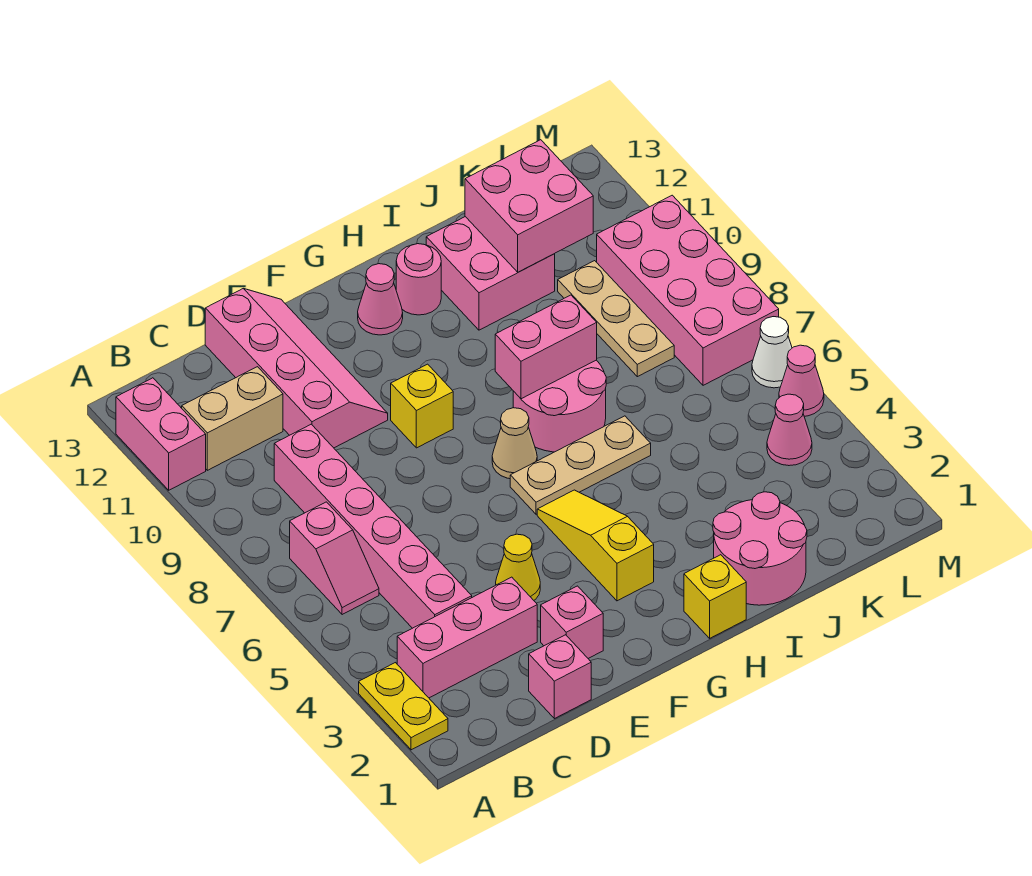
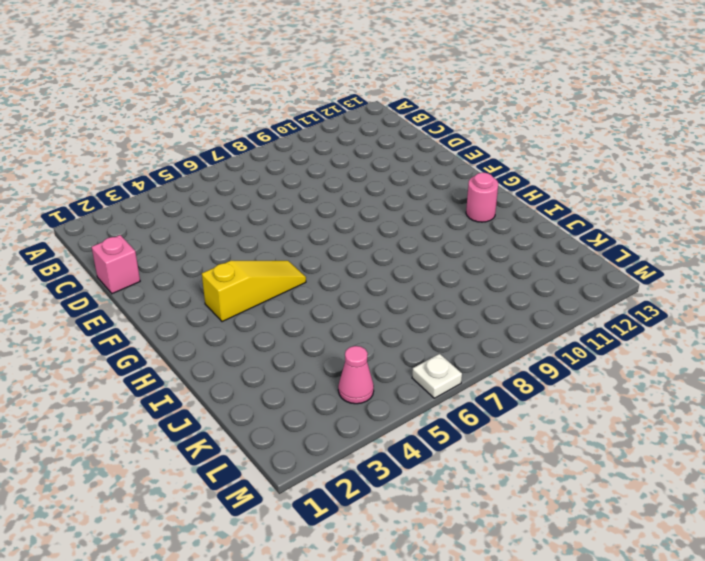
white 1x1 plate [412,354,462,398] -> white 1x1 cone [752,317,792,388]
none -> yellow 1x2 plate [359,663,448,750]
none -> pink 1x2 brick [116,378,206,490]
none -> pink 1x3 brick [397,577,537,698]

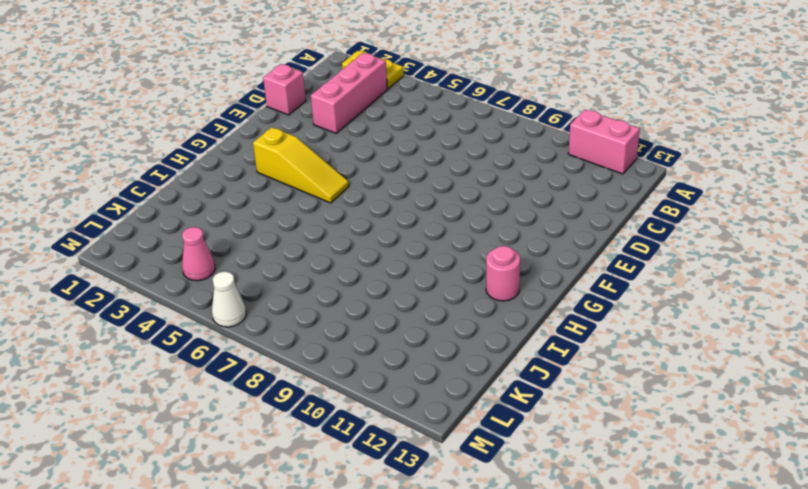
none -> pink 1x2 slope [290,502,379,615]
none -> tan 1x2 brick [182,367,283,470]
none -> pink 1x6 brick [274,424,472,628]

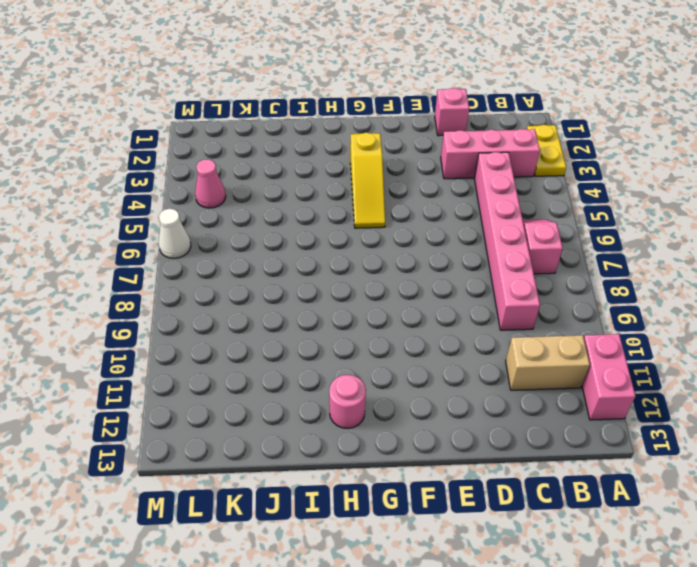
none -> pink 2x4 slope [205,289,388,448]
none -> pink 1x1 brick [541,586,603,658]
none -> yellow 1x1 cone [496,534,540,600]

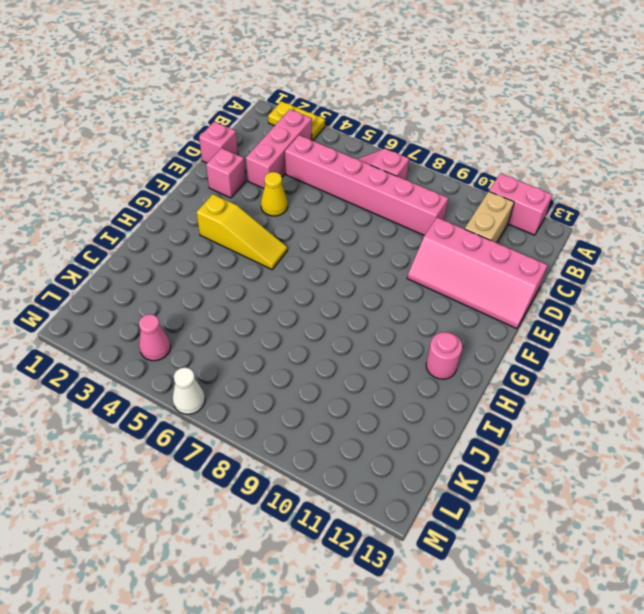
none -> yellow 1x1 brick [391,364,453,448]
none -> tan 1x3 plate [510,416,651,514]
none -> tan 1x1 cone [492,408,537,479]

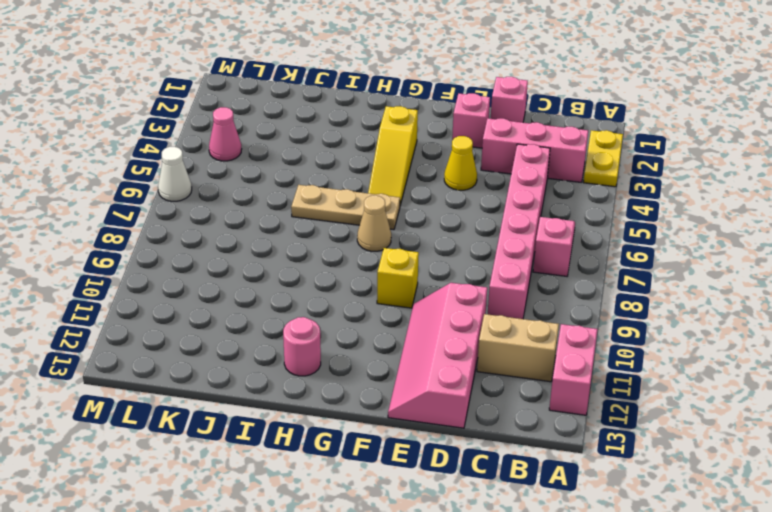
none -> pink 1x1 cone [358,264,403,335]
none -> yellow 1x1 brick [684,555,746,638]
none -> pink 2x2 round brick [513,360,606,452]

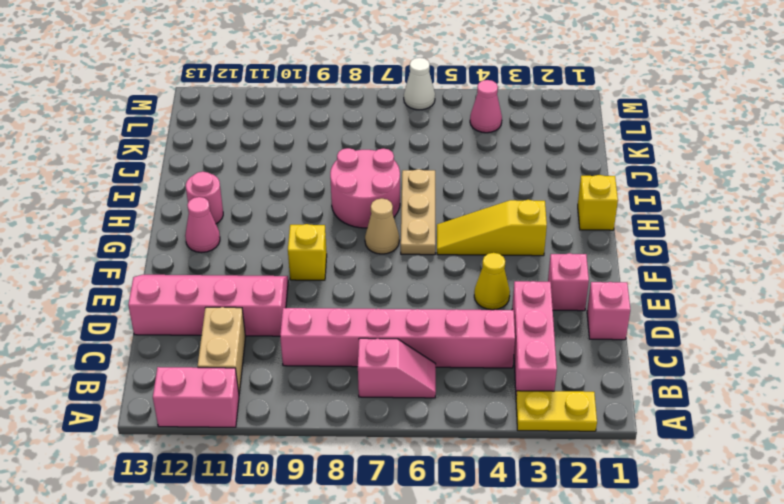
none -> pink 2x2 round brick [713,492,807,605]
none -> pink 2x2 brick [426,217,555,330]
none -> tan 1x3 plate [558,261,674,377]

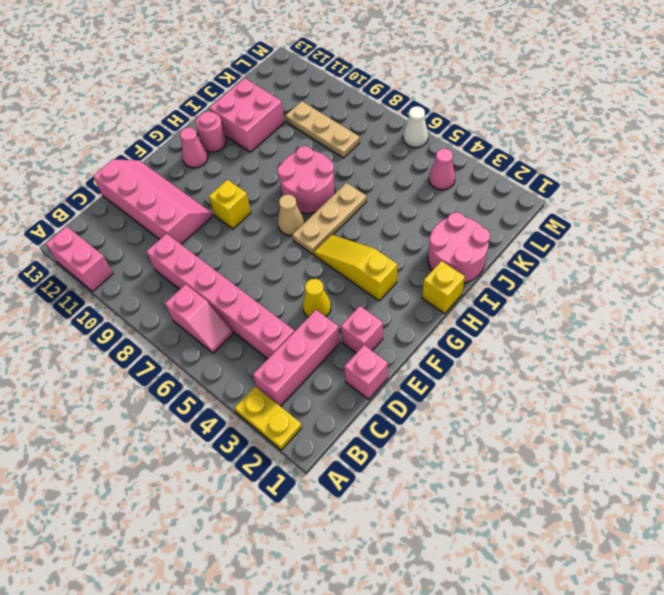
none -> tan 1x2 brick [182,367,283,470]
none -> pink 2x4 brick [597,195,779,385]
none -> pink 1x1 cone [779,345,824,416]

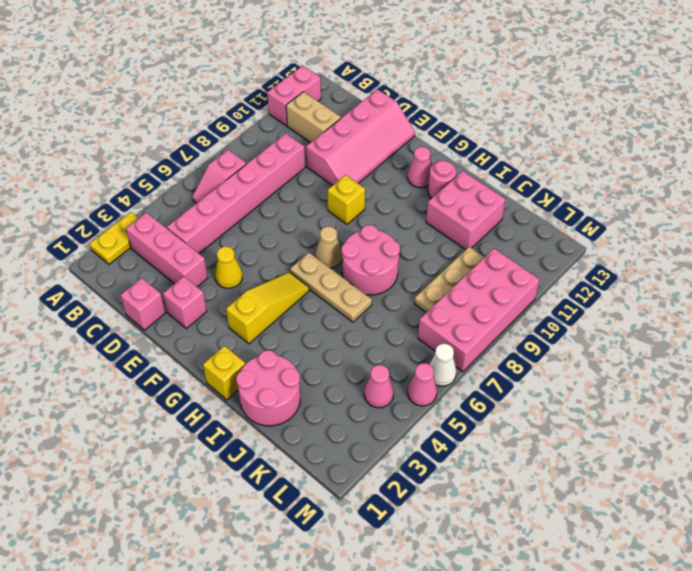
none -> pink 1x2 brick [495,295,597,399]
none -> pink 2x2 brick [465,140,593,272]

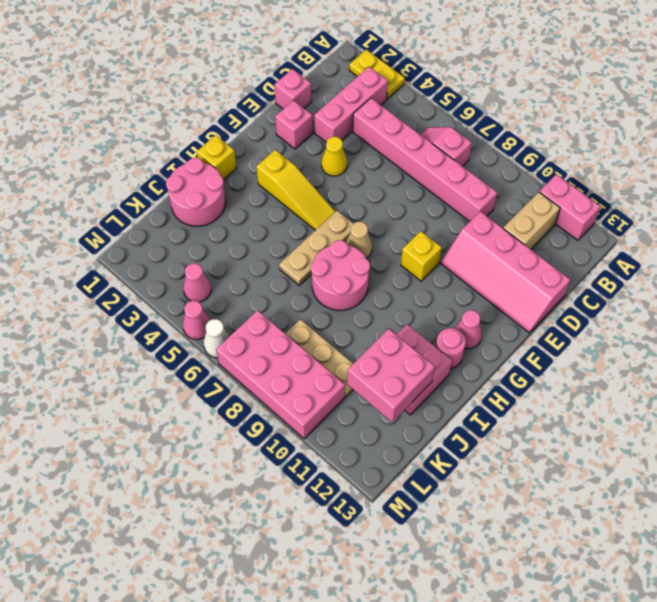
none -> pink 1x2 brick [495,295,597,399]

